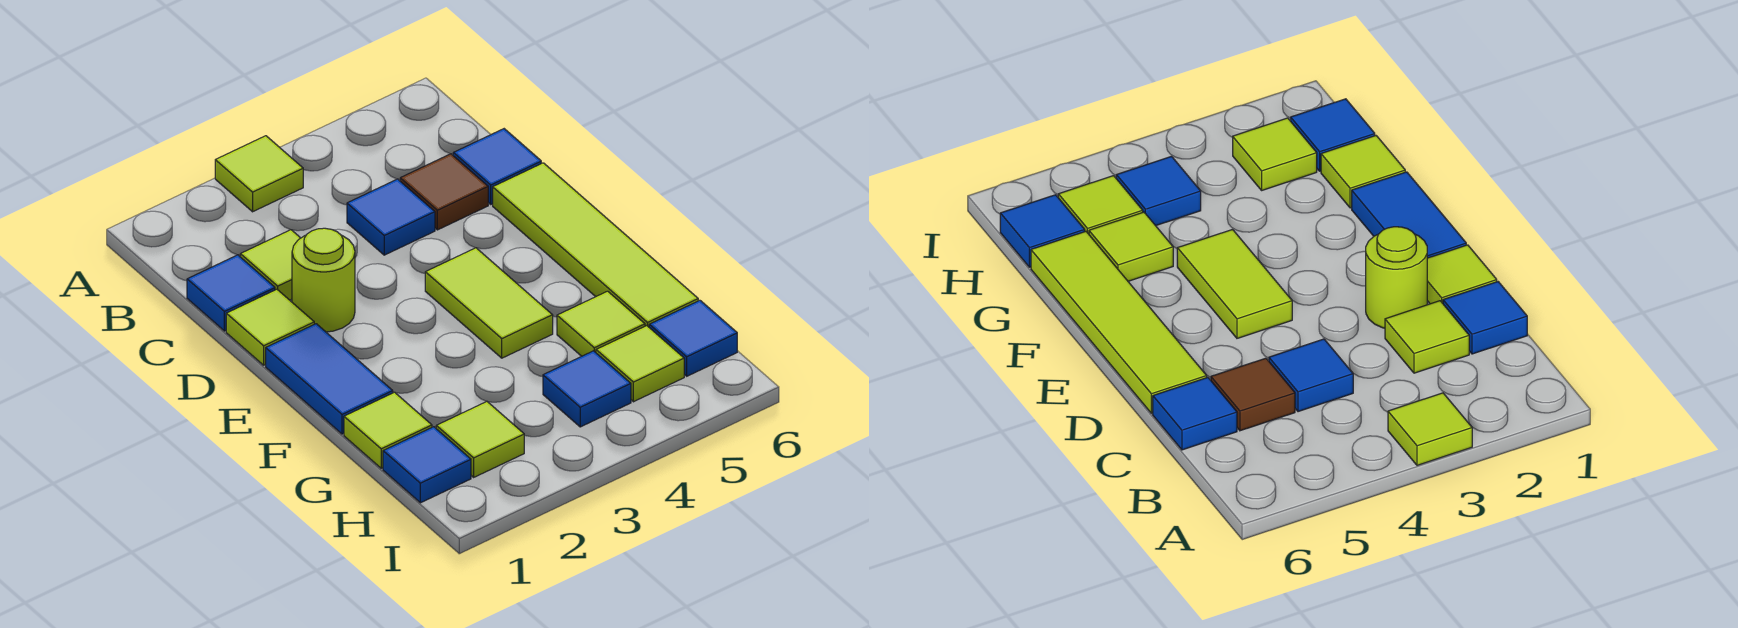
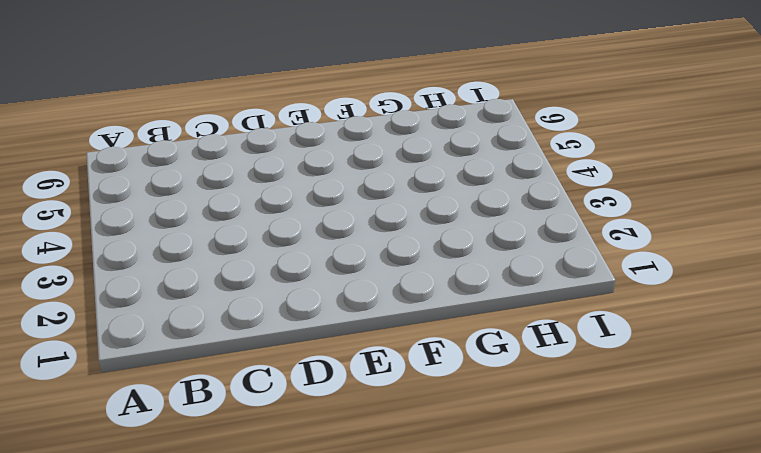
none -> lime 1x1 tile [215,136,303,212]
none -> blue 1x1 tile [187,255,275,331]
none -> lime 1x1 tile [240,230,300,300]

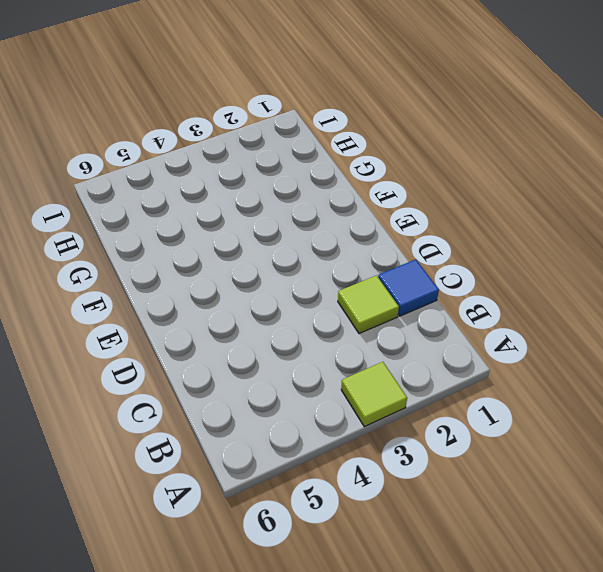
none -> blue 1x1 tile [347,179,435,255]
none -> brown 1x1 tile [400,154,488,230]
none -> blue 1x1 tile [453,129,541,204]

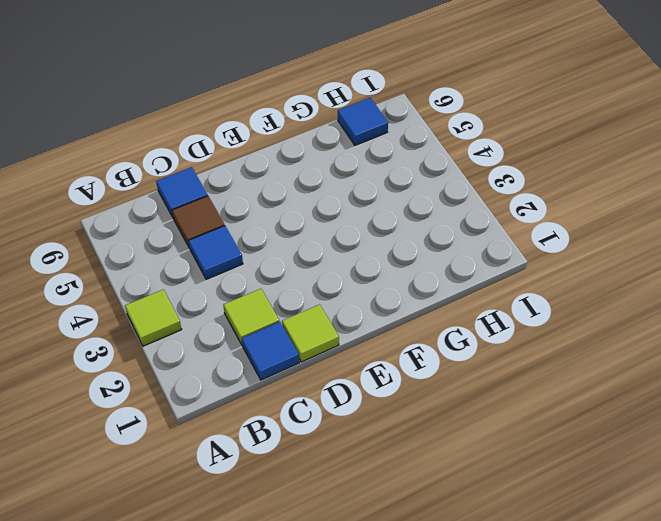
none -> lime 1x1 round brick [292,228,355,332]
none -> lime 1x4 tile [493,163,698,327]
none -> blue 1x2 tile [266,324,393,434]

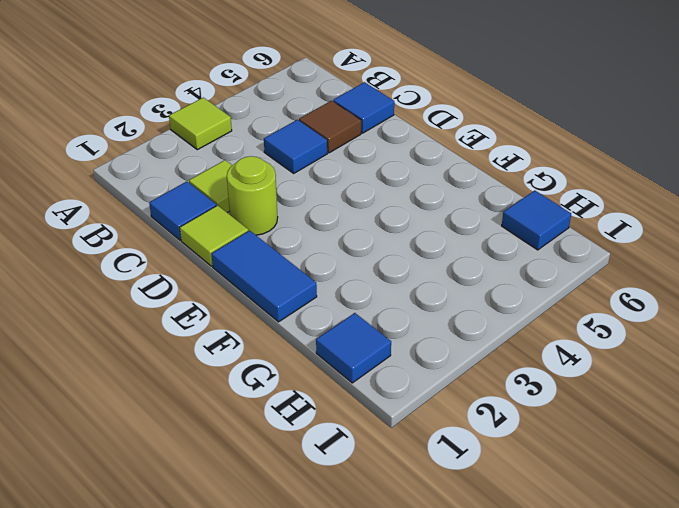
none -> lime 1x4 tile [493,163,698,327]
none -> lime 1x2 tile [425,248,553,358]
none -> lime 1x1 tile [344,392,432,468]

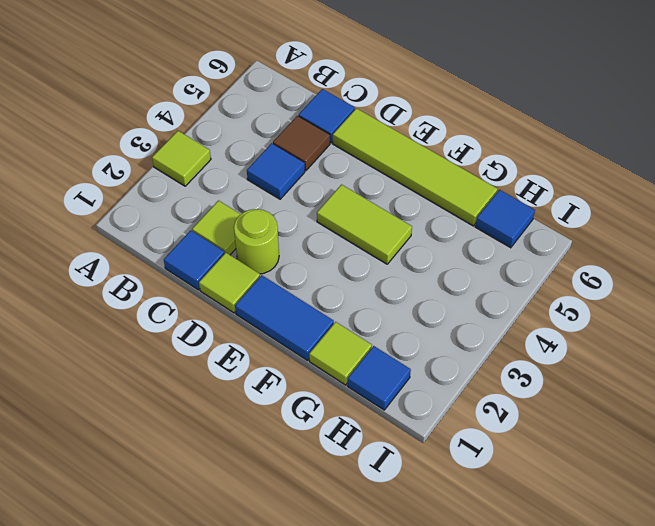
none -> lime 1x1 tile [557,291,645,356]
none -> lime 1x1 tile [436,401,524,477]
none -> blue 1x1 tile [543,351,631,427]

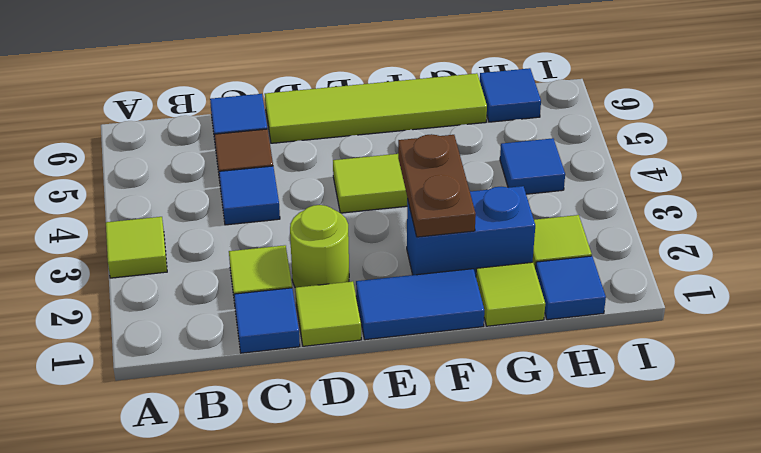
blue 1x2 brick [407,186,535,276] -> none
brown 1x2 plate [398,134,476,237] -> none
none -> lime 1x1 tile [557,291,645,356]
none -> lime 1x1 tile [596,326,684,402]

